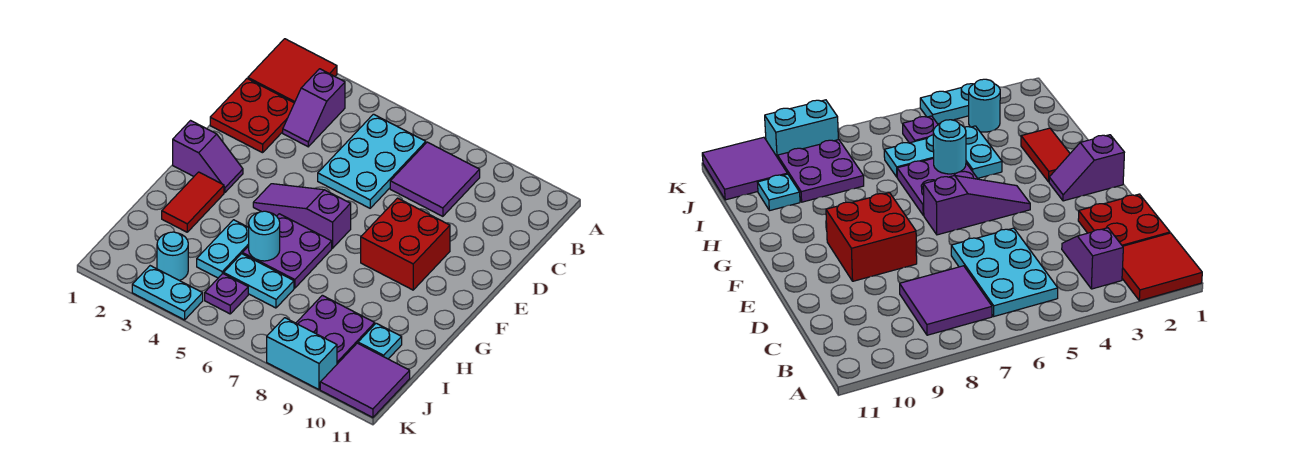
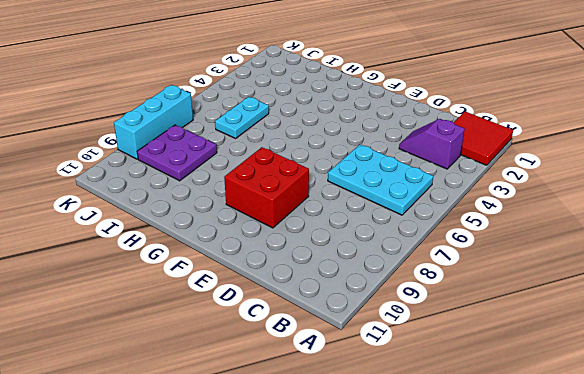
cyan 1x3 brick [114,85,193,159] -> cyan 1x2 brick [267,318,337,389]
none -> purple 2x2 tile [390,142,480,216]
none -> red 2x2 plate [210,79,294,153]
none -> purple 1x2 slope [173,121,243,192]

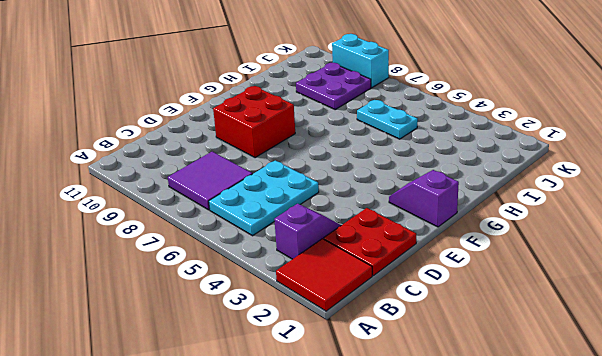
none -> purple 1x3 slope [253,184,351,248]
none -> red 1x2 tile [162,172,224,232]
none -> purple 2x2 plate [242,214,332,288]

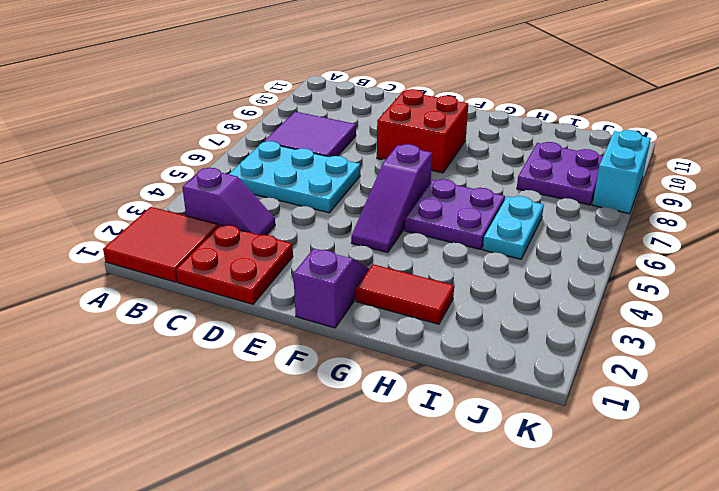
none -> cyan 1x2 plate [197,220,249,278]
none -> cyan 1x1 plate [358,323,402,359]
none -> cyan 1x1 round brick [157,232,188,280]

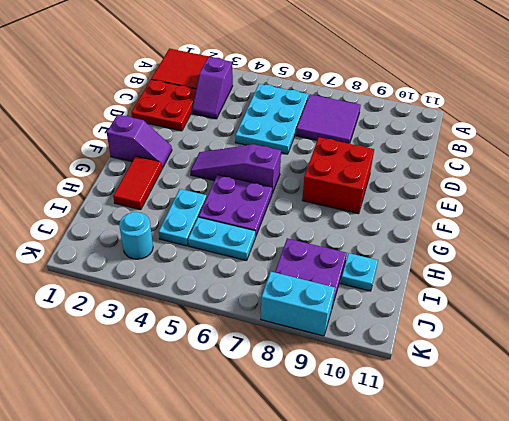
none -> purple 1x1 plate [205,274,248,314]
none -> purple 2x2 tile [320,343,410,417]
none -> cyan 1x2 plate [132,266,203,320]

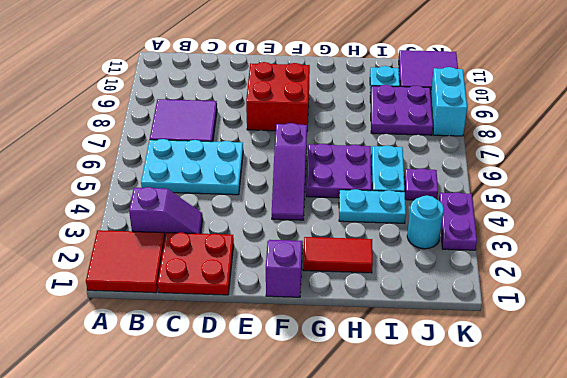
purple 1x2 plate [439,192,477,250] -> cyan 1x2 plate [132,266,203,320]
none -> cyan 1x1 round brick [249,211,280,261]

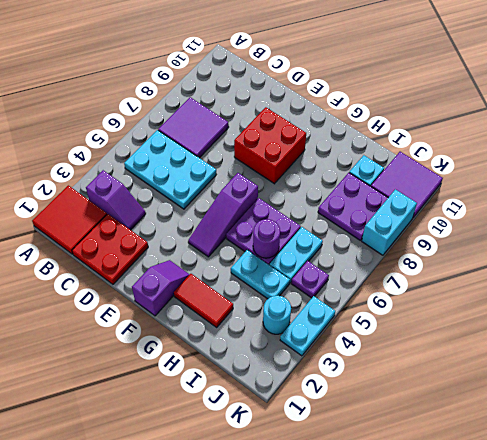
purple 1x1 round brick [253,219,280,258] -> cyan 1x1 round brick [249,211,280,261]

